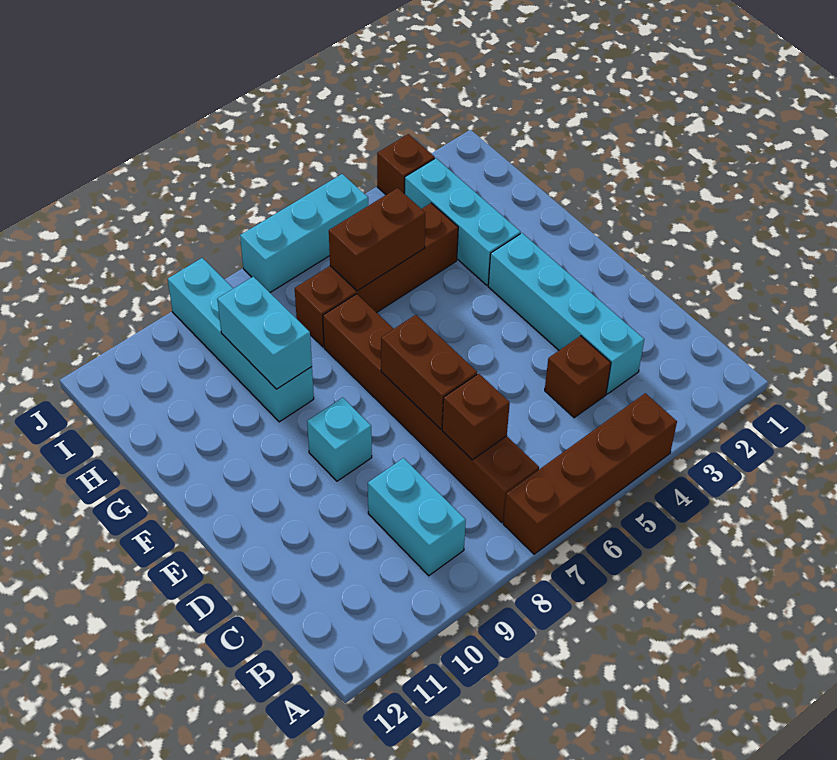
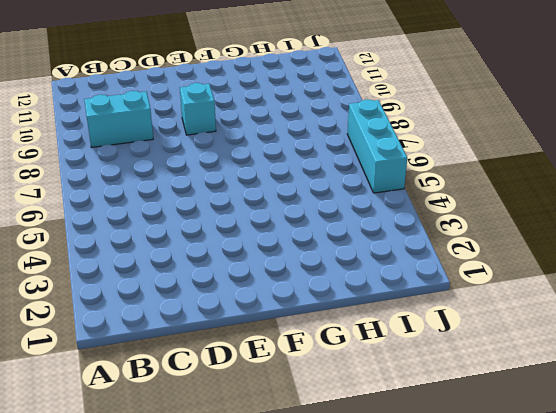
none -> brown 1x4 brick [503,393,677,554]
none -> brown 1x6 brick [323,294,539,523]
none -> cyan 1x4 brick [488,233,644,394]

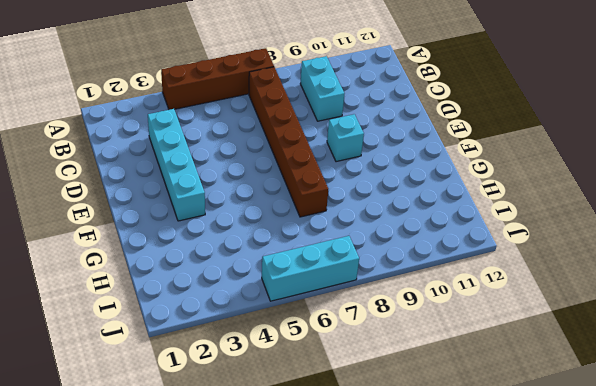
none -> brown 1x1 brick [545,336,611,418]
none -> cyan 1x3 brick [404,158,521,285]
none -> cyan 1x4 brick [168,258,314,422]

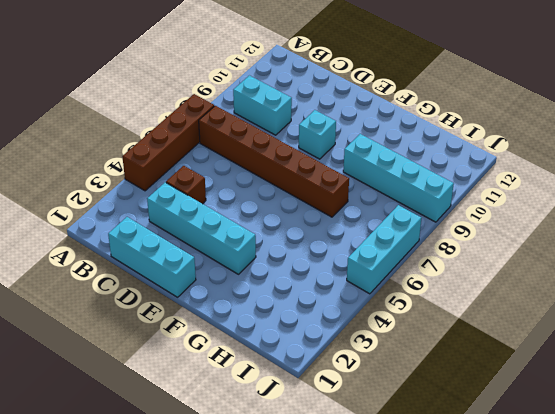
cyan 1x3 brick [108,217,196,297] -> cyan 1x3 brick moved to [404,158,521,285]
none -> brown 1x4 brick [295,203,458,347]
none -> brown 1x1 brick [377,134,435,195]
none -> brown 1x1 brick [442,374,510,460]

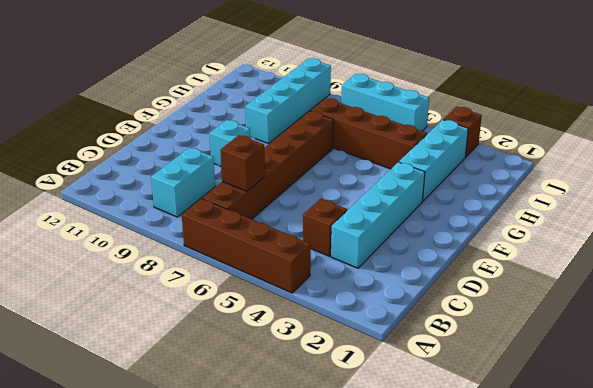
none -> brown 1x2 brick [381,315,477,429]
none -> cyan 1x2 brick [217,277,312,389]
none -> brown 1x2 brick [329,188,425,291]

